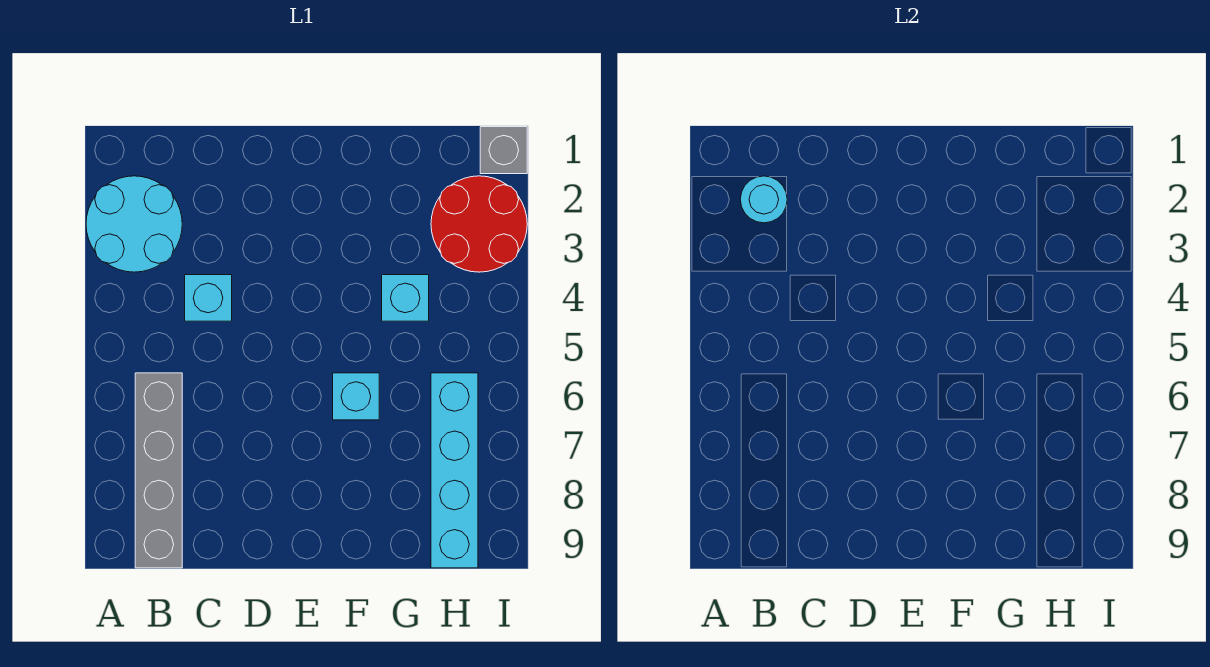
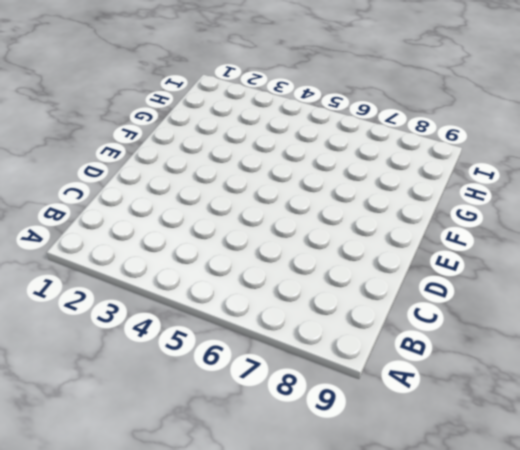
none -> cyan 2x2 round brick [86,176,182,272]
none -> grey 1x4 brick [135,373,182,568]

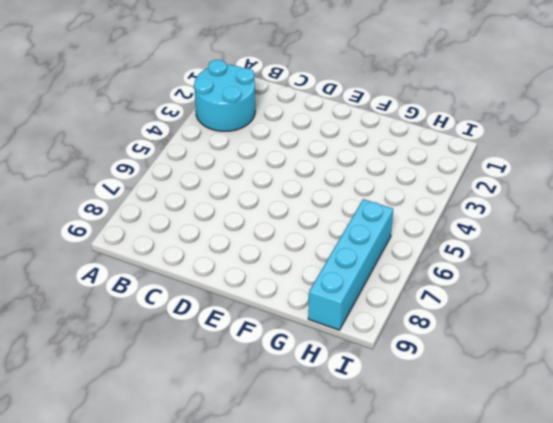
none -> grey 1x4 brick [135,373,182,568]
none -> cyan 1x1 brick [185,275,232,321]

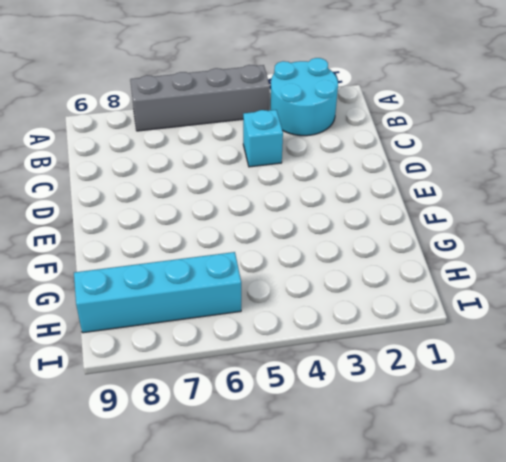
grey 1x4 brick [130,65,270,131] -> grey 1x4 brick moved to [135,373,182,568]
none -> cyan 1x1 brick [333,373,379,420]
none -> cyan 1x1 brick [382,275,429,321]

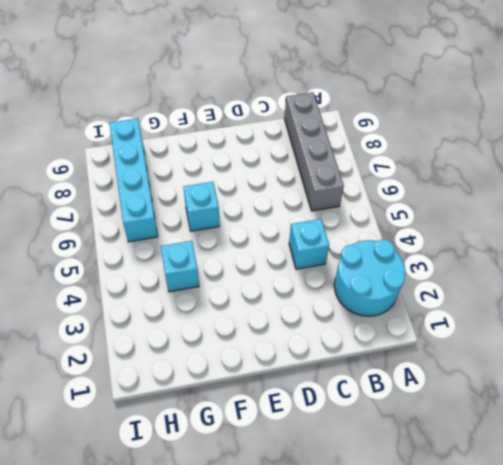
none -> red 2x2 round brick [431,176,527,272]
none -> grey 1x1 brick [480,127,527,174]

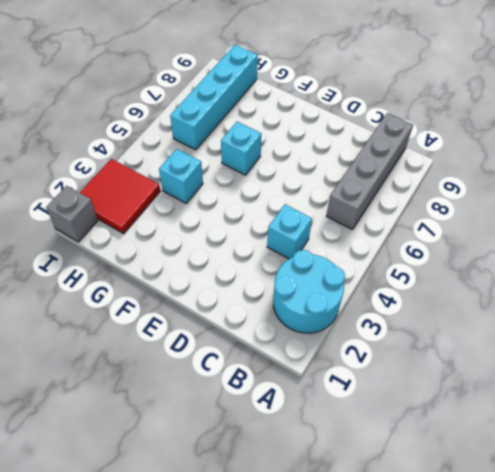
red 2x2 tile [80,159,160,234] -> red 2x2 round brick [431,176,527,272]
none -> cyan 1x1 round brick [740,176,787,223]

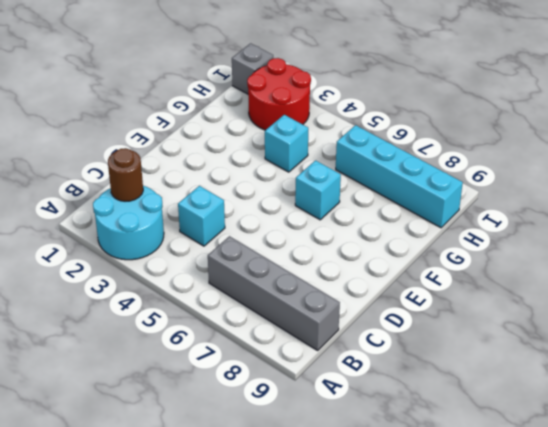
brown 1x1 round brick [108,148,143,201] -> cyan 1x1 round brick [740,176,787,223]

